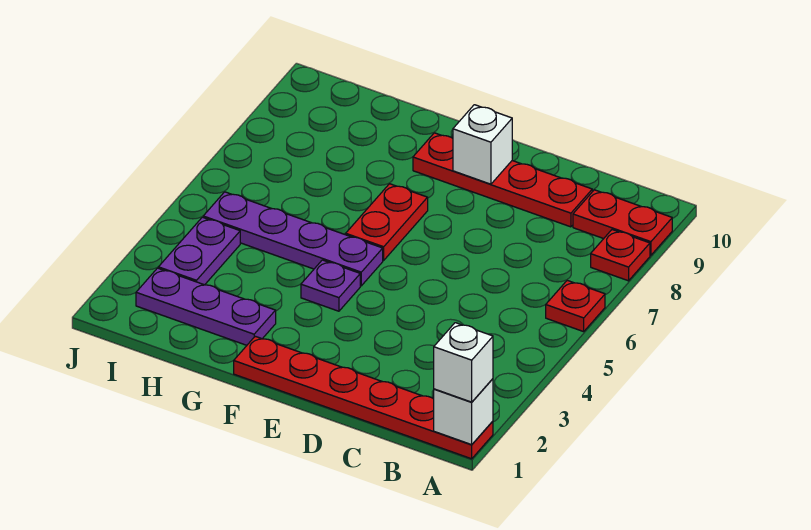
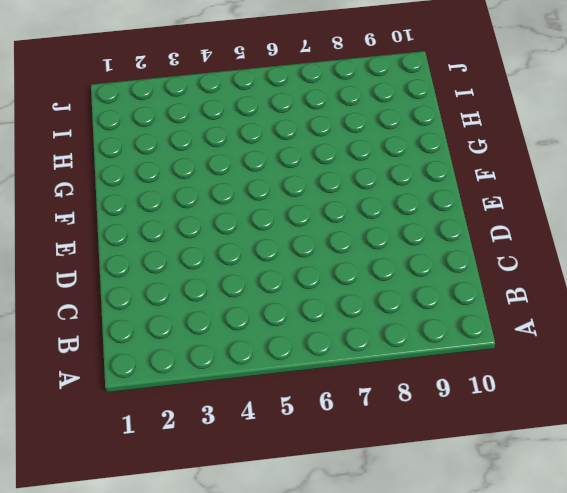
none -> red 1x6 plate [234,336,493,459]
none -> red 1x1 plate [546,280,605,332]
none -> red 1x1 plate [591,230,650,281]

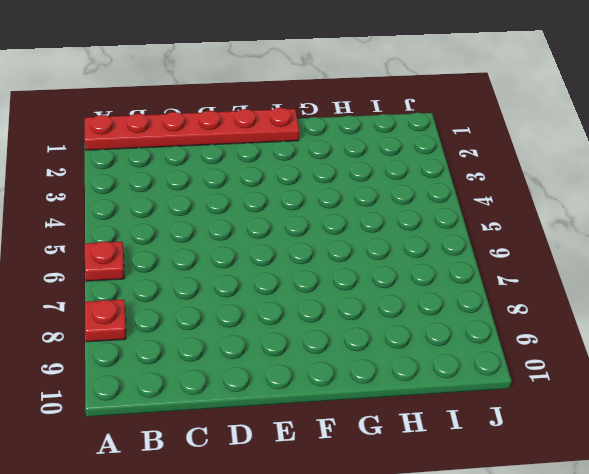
none -> red 1x2 plate [573,190,672,255]
none -> red 1x4 plate [413,133,592,227]
none -> purple 1x1 plate [301,260,360,311]

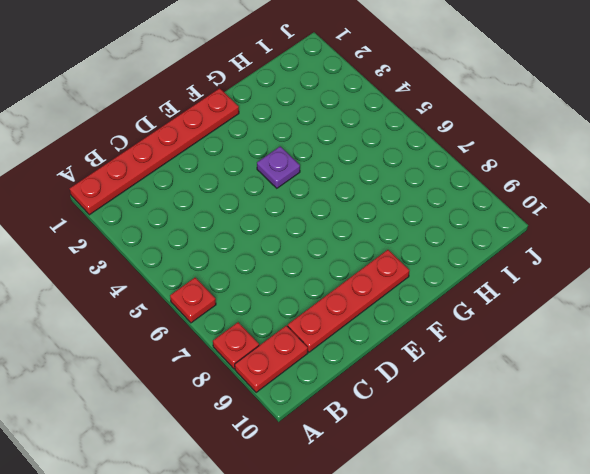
none -> purple 1x4 plate [203,192,383,286]
none -> red 1x2 plate [346,184,428,260]
none -> purple 1x3 plate [136,268,276,345]

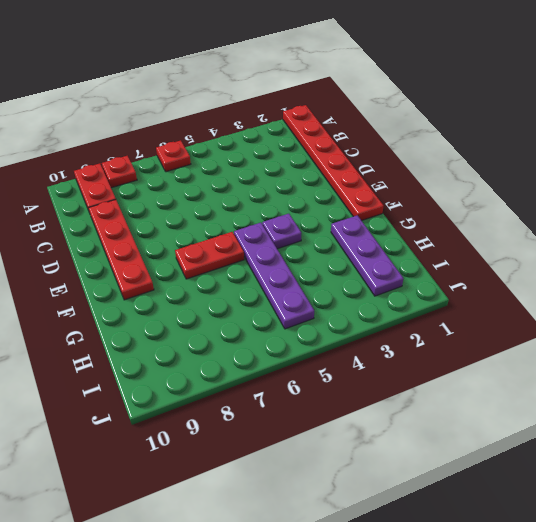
none -> purple 1x2 plate [158,217,240,285]
none -> white 1x1 brick [434,379,493,445]
none -> white 1x1 brick [453,105,512,184]

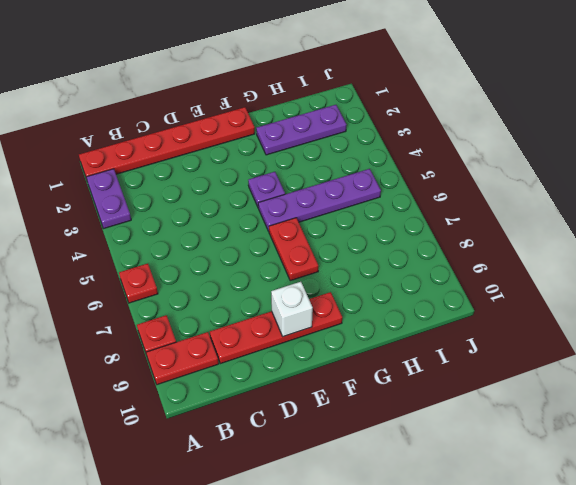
purple 1x2 plate [86,169,131,229] -> purple 1x2 plate moved to [158,217,240,285]
none -> white 1x1 brick [434,379,493,445]
none -> white 1x1 brick [434,323,493,402]

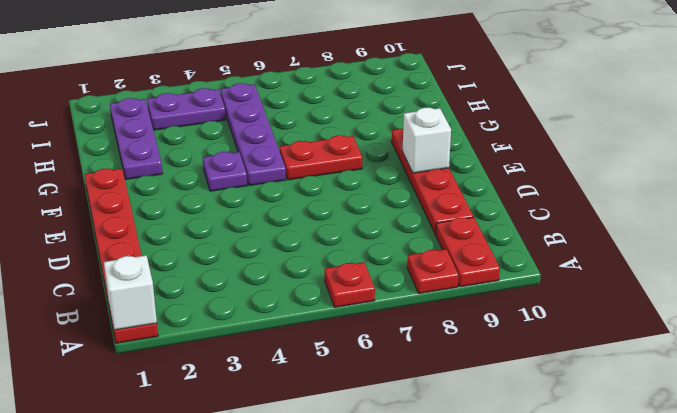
none -> white 1x1 brick [434,323,493,402]

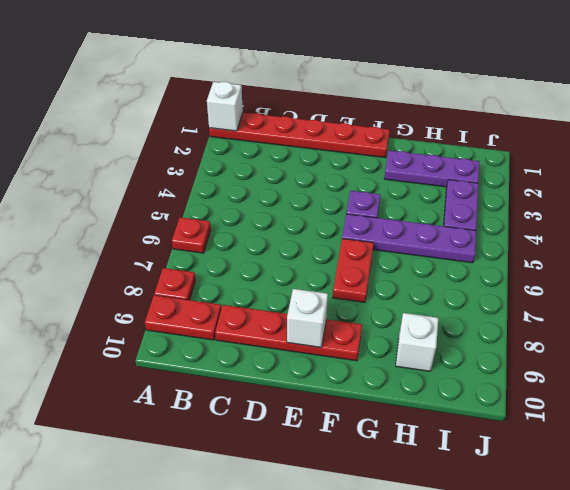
white 1x1 brick [396,313,439,371] -> white 1x1 brick moved to [434,323,493,402]

